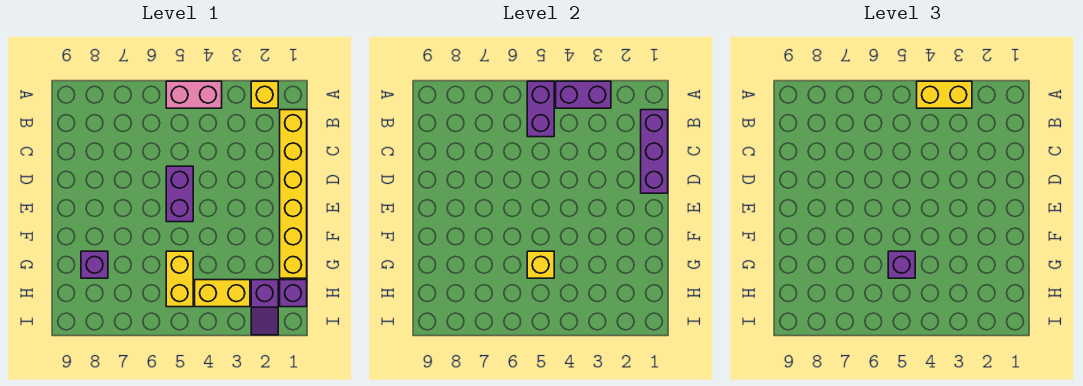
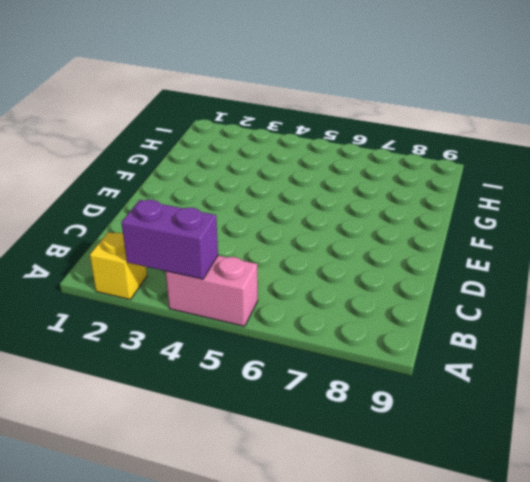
none -> yellow 1x6 brick [280,110,307,278]
none -> purple 1x2 brick [166,166,193,222]
none -> yellow 1x2 brick [166,251,193,307]

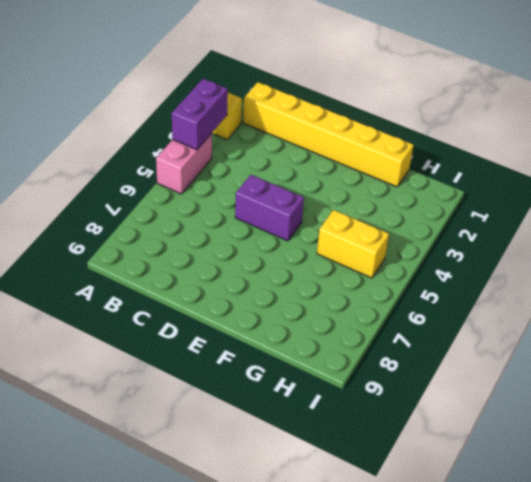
none -> purple 1x1 brick [81,251,108,278]
none -> purple 1x1 brick [280,280,307,307]
none -> purple 1x2 slope [251,280,278,335]

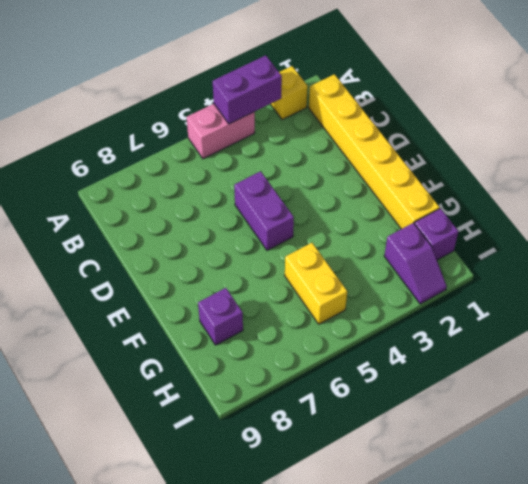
none -> yellow 1x2 brick [195,280,250,307]
none -> purple 1x2 brick [527,81,554,137]
none -> purple 1x3 brick [641,110,668,193]

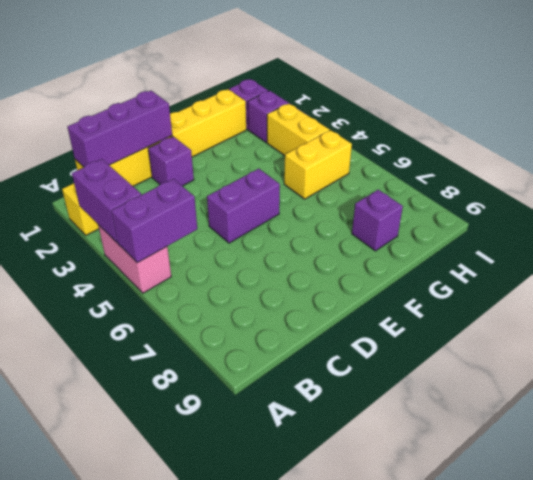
purple 1x1 brick [148,136,194,186] -> purple 1x1 brick moved to [888,251,915,278]
none -> yellow 1x1 brick [527,251,554,278]
none -> yellow 1x2 brick [917,81,972,108]

